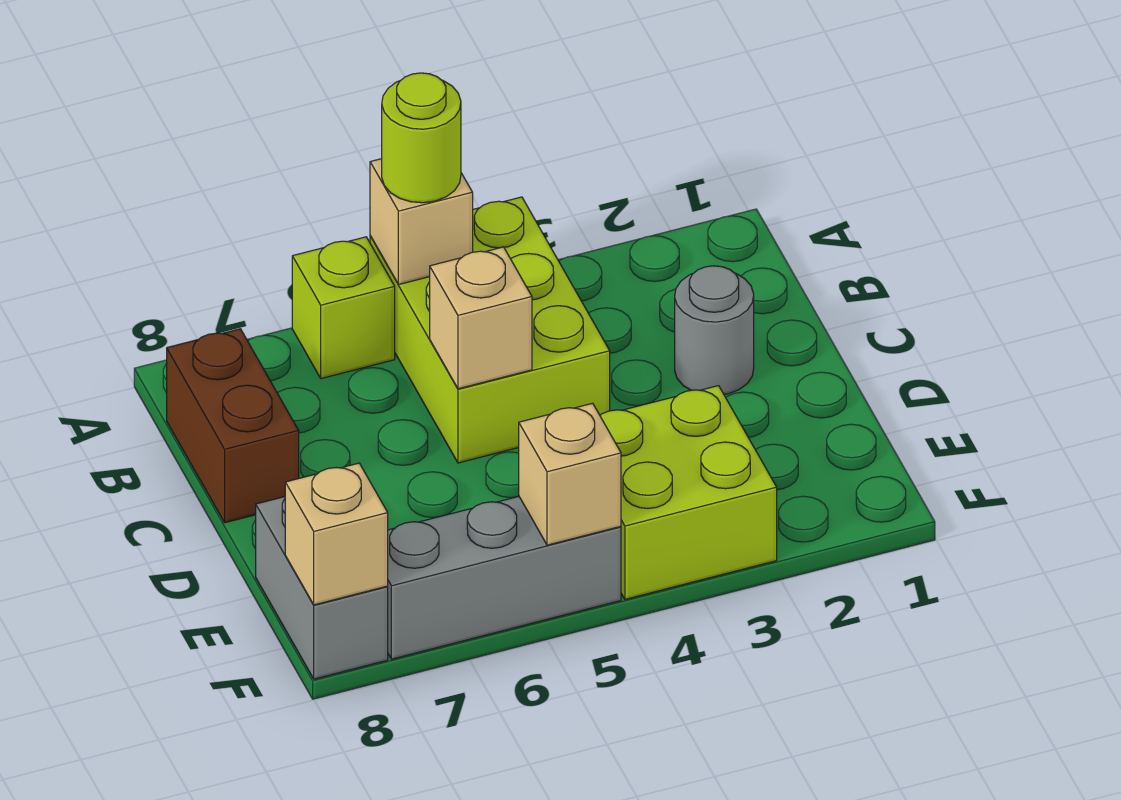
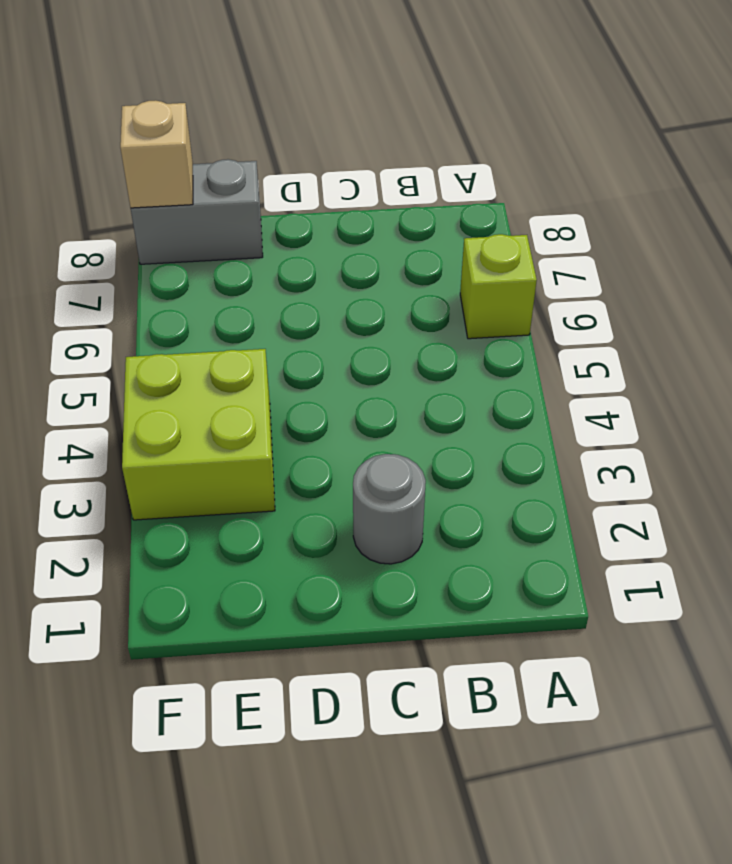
none -> lime 2x3 brick [370,197,610,463]
none -> brown 1x2 brick [167,329,299,523]
none -> grey 1x3 brick [388,496,621,659]

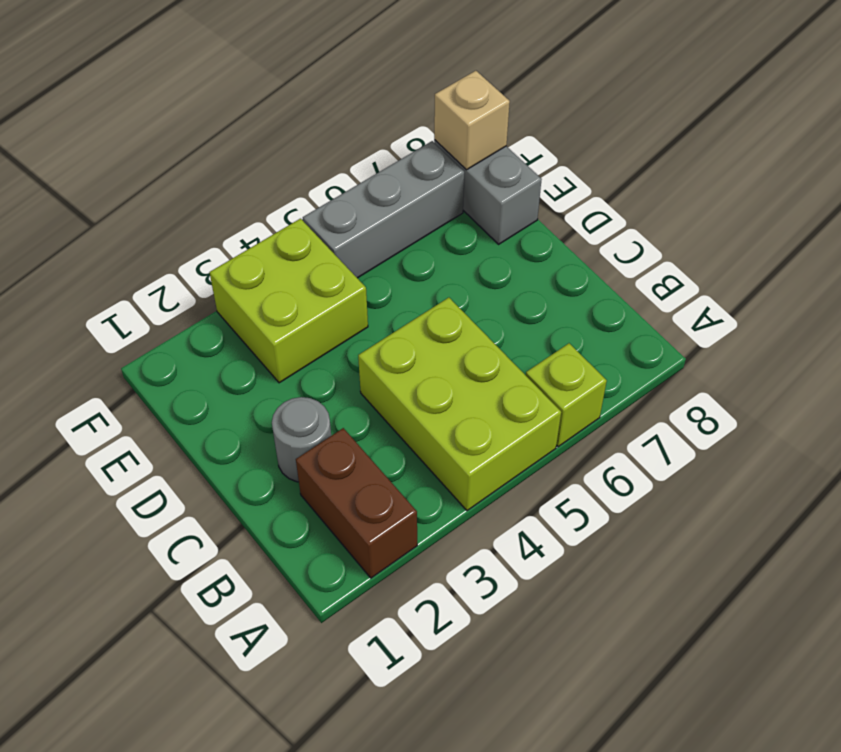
brown 1x2 brick [296,428,417,578] -> brown 1x2 brick moved to [167,329,299,523]
none -> tan 1x1 brick [370,159,473,284]
none -> tan 1x1 brick [430,247,532,389]
none -> tan 1x1 brick [519,403,621,545]

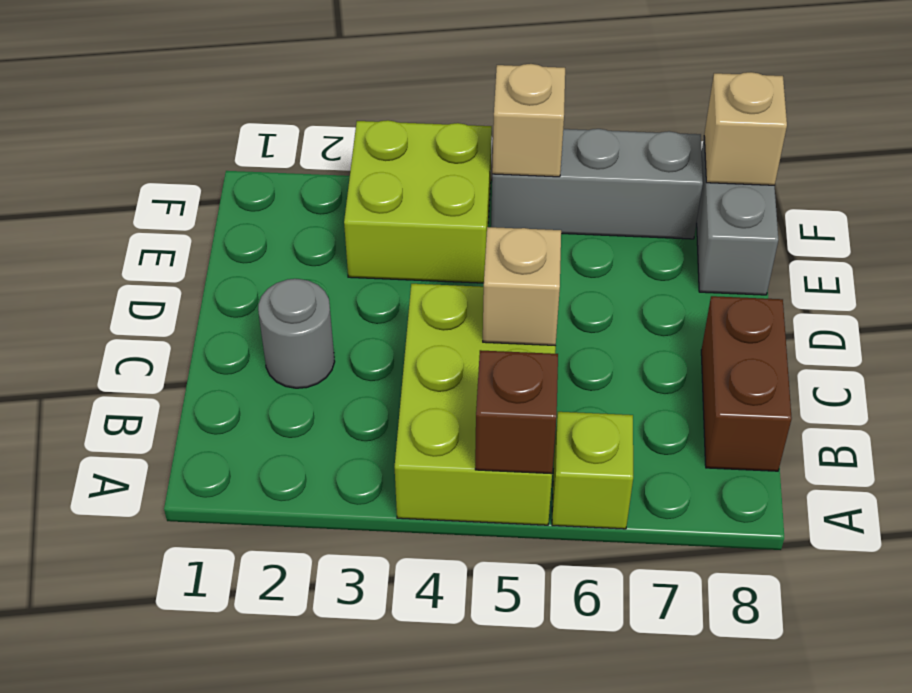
brown 1x1 brick [475,350,558,474] -> tan 1x1 brick [370,159,473,284]
none -> lime 1x1 round brick [382,73,461,203]

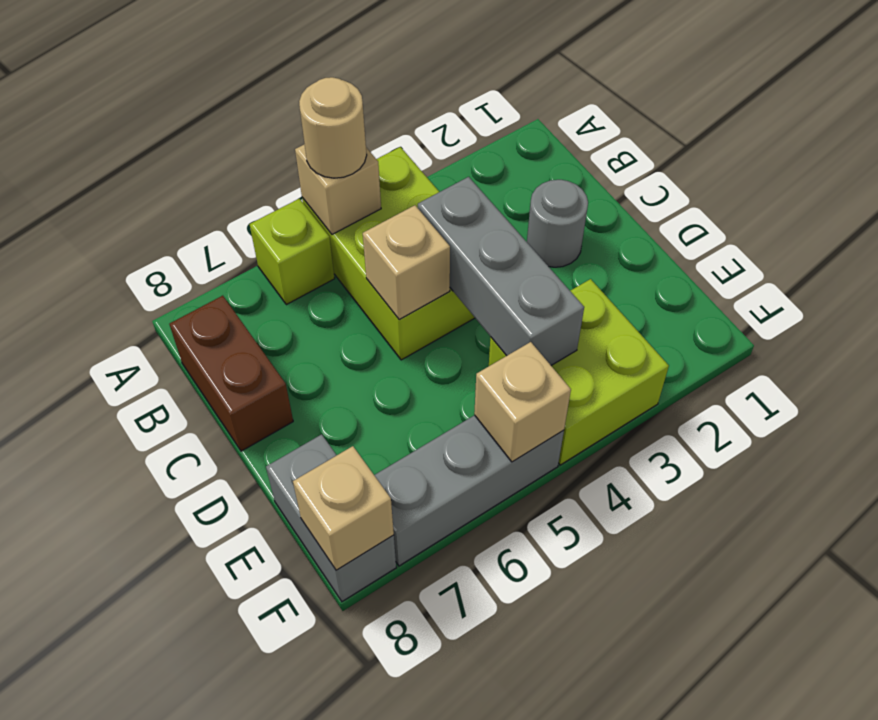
tan 1x1 round brick [299,77,367,178] -> lime 1x1 round brick [382,73,461,203]
grey 1x3 brick [418,177,584,365] -> none

